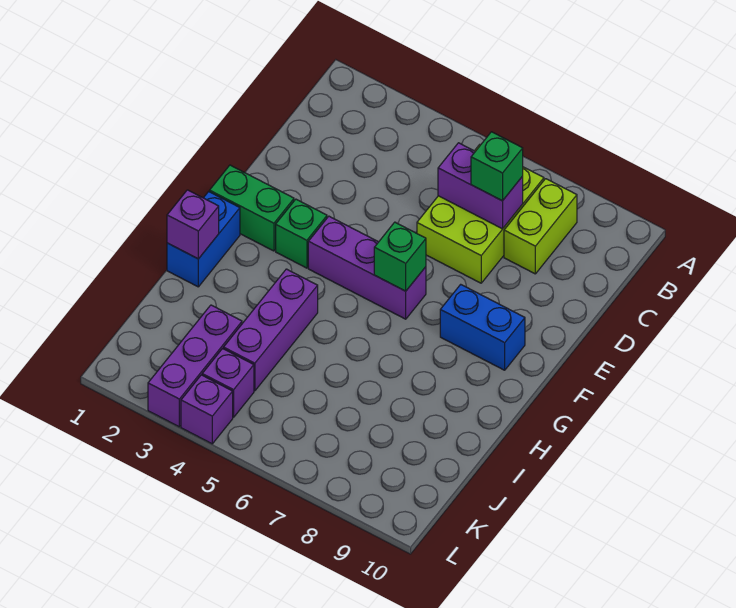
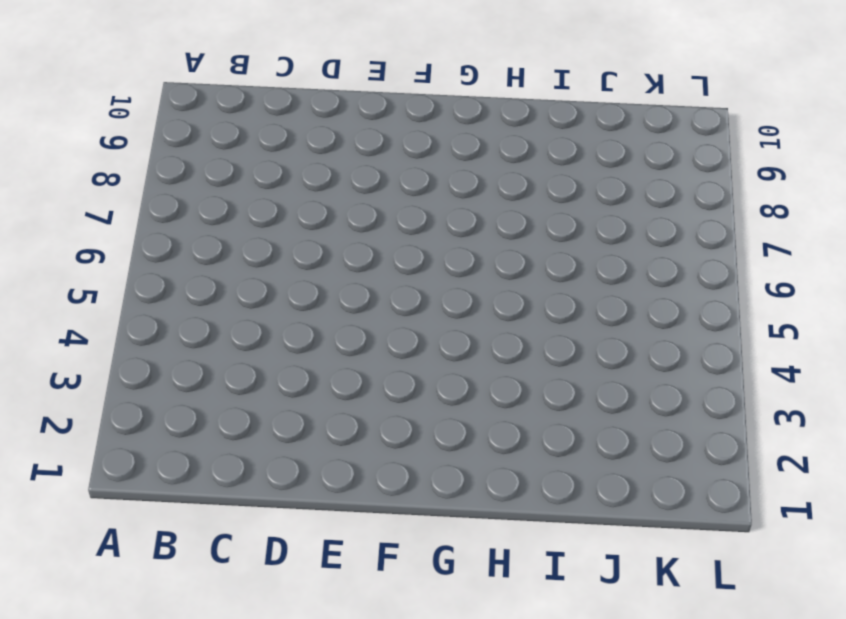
none -> lime 2x3 brick [417,145,544,283]
none -> lime 1x2 brick [504,179,577,274]
none -> green 1x2 brick [210,165,294,251]

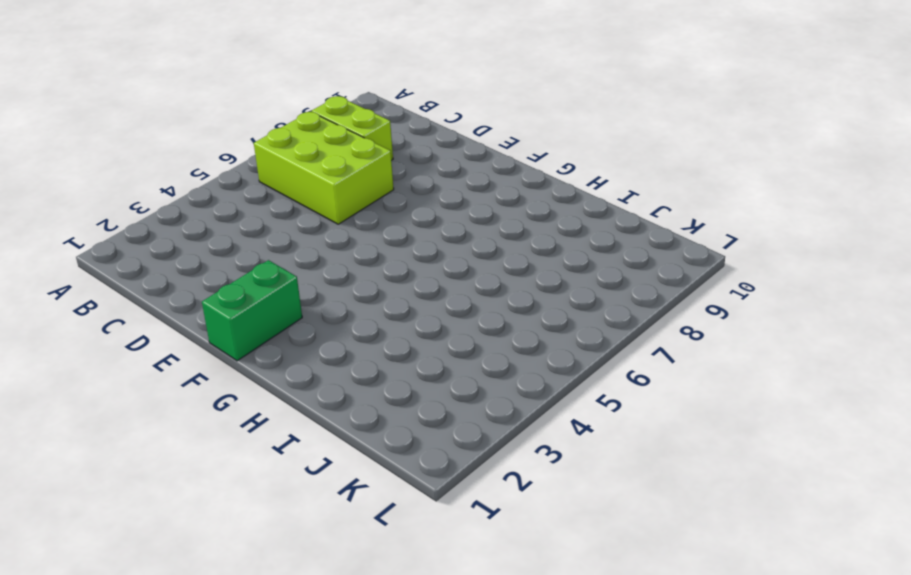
none -> green 1x1 brick [276,199,327,268]
none -> purple 1x3 brick [308,216,426,319]
none -> blue 1x2 brick [440,284,525,370]

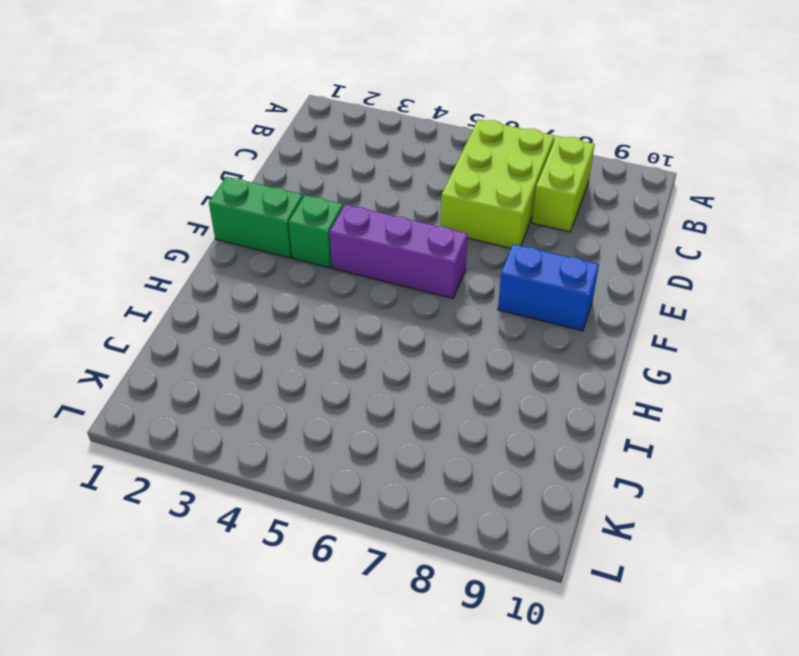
none -> blue 1x2 brick [167,192,240,287]
none -> purple 1x3 brick [224,269,318,391]
none -> purple 1x3 brick [148,305,242,427]

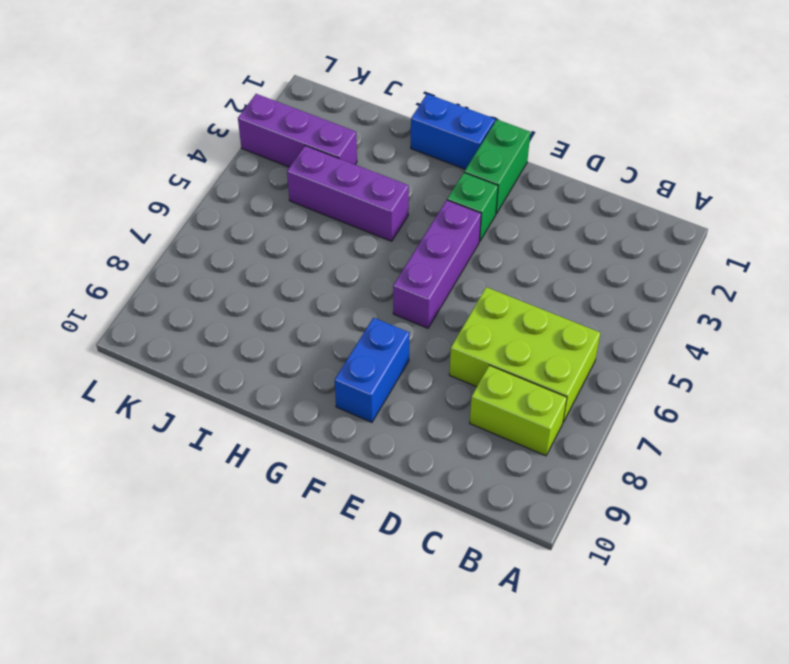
none -> purple 1x1 brick [202,349,254,417]
none -> purple 1x1 brick [181,375,233,444]
none -> purple 1x2 brick [438,143,523,229]

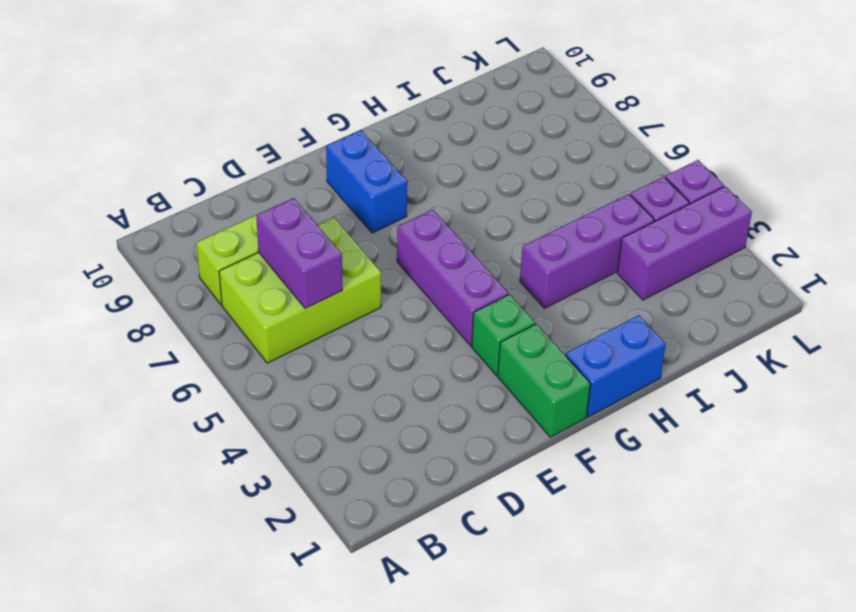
none -> green 1x1 brick [374,222,426,291]
none -> purple 1x1 brick [167,190,219,259]
none -> green 1x1 brick [471,132,523,201]

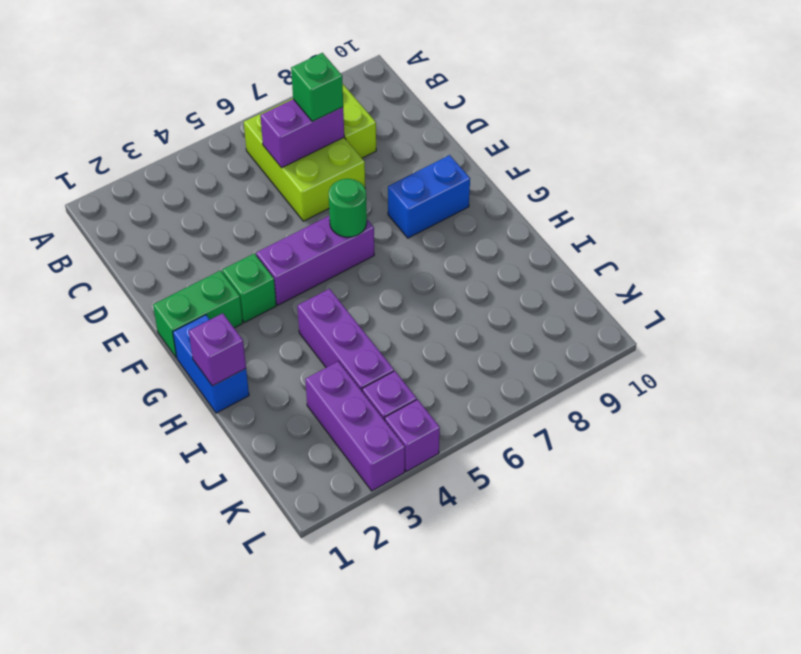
green 1x1 round brick [329,179,367,237] -> green 1x1 brick [374,222,426,291]

